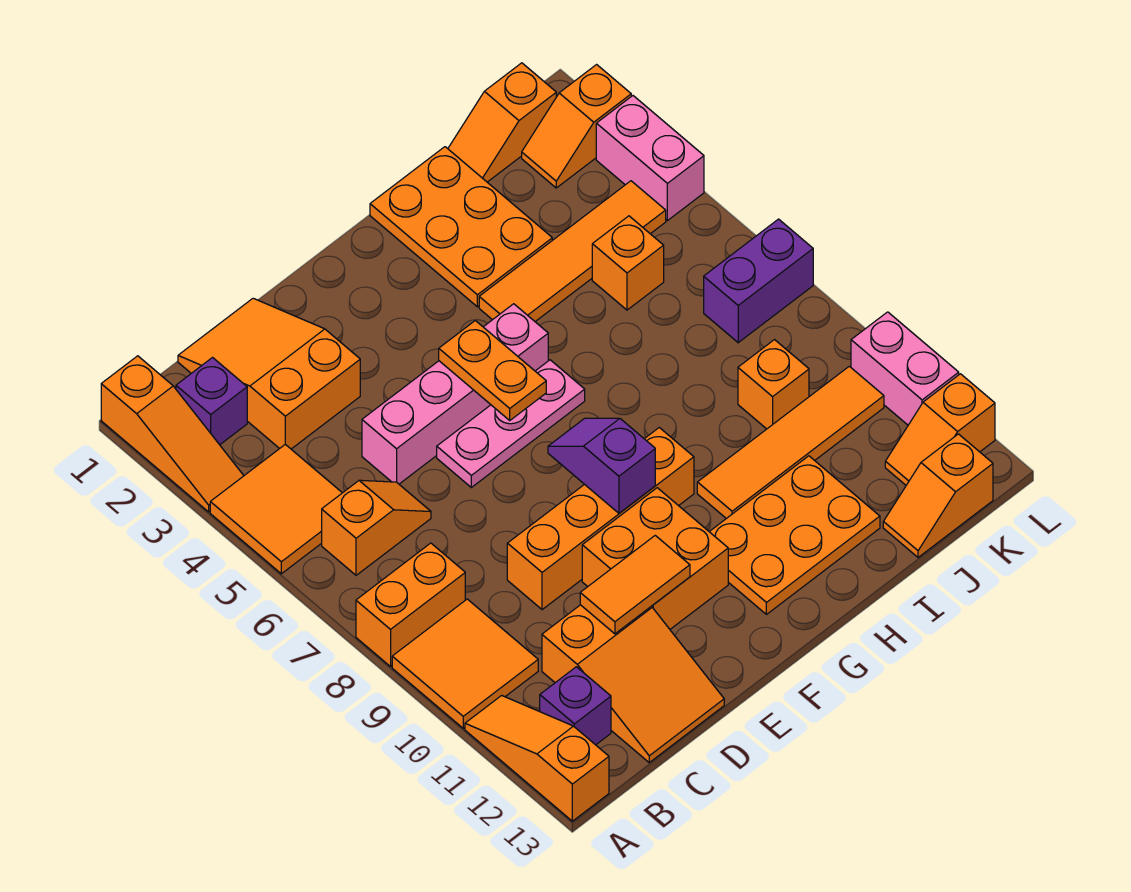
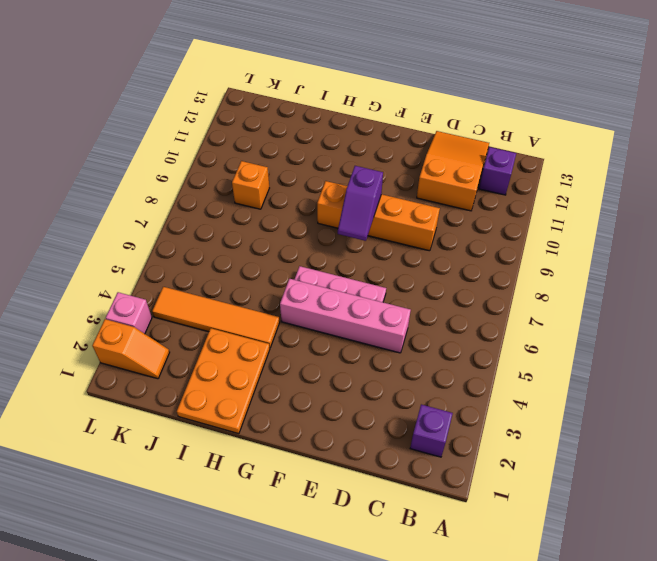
pink 1x1 brick [106,292,152,334] -> pink 1x2 brick [596,96,704,221]
none -> orange 1x3 slope [101,356,244,512]
none -> orange 2x2 tile [210,444,342,574]
none -> orange 1x2 brick [356,543,465,667]
none -> orange 2x2 tile [392,599,538,728]

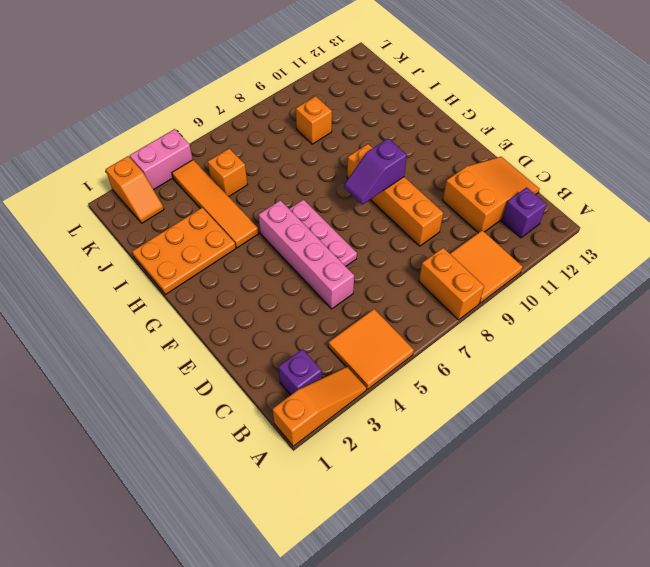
none -> orange 1x3 slope [465,695,609,821]
none -> orange 1x2 slope [322,480,431,575]
none -> orange 2x3 slope [178,298,360,449]
none -> orange 2x2 brick [582,488,728,629]

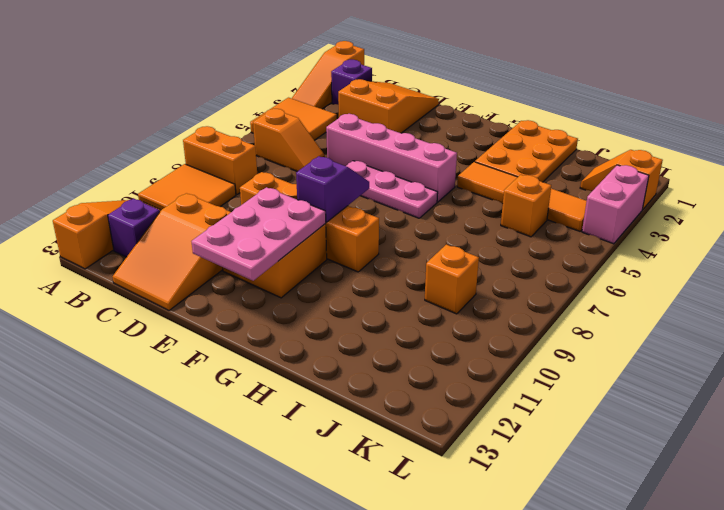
pink 2x3 plate [191,187,326,281] -> orange 1x2 tile [580,536,690,634]
none -> orange 2x3 plate [709,456,880,614]
none -> orange 1x4 tile [697,366,884,519]
none -> orange 1x2 slope [448,63,556,182]
none -> orange 1x2 slope [883,434,993,557]

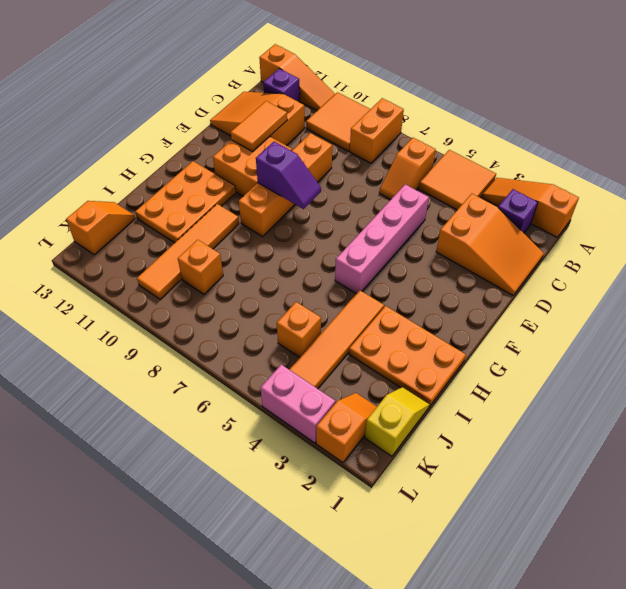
yellow 1x2 slope [365,387,430,456] -> orange 1x2 slope [448,63,556,182]
none -> pink 1x3 plate [437,360,585,487]
none -> purple 1x2 brick [704,219,813,343]
none -> orange 1x2 slope [885,374,995,485]
none -> pink 1x2 brick [851,312,959,425]

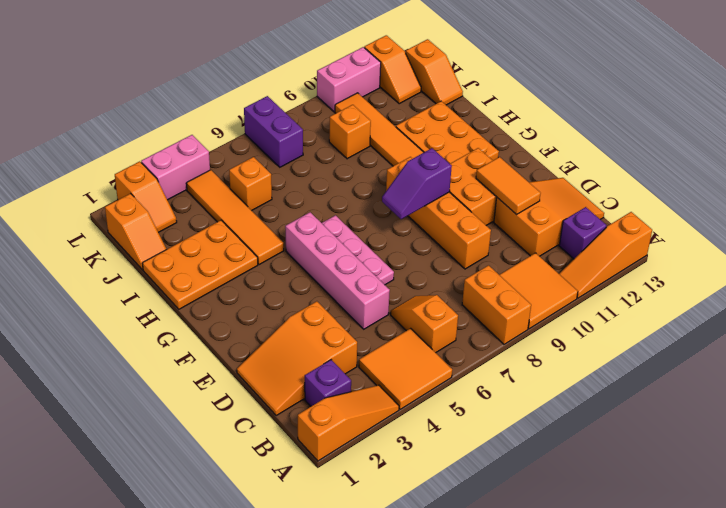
none -> orange 1x2 plate [439,321,546,420]

